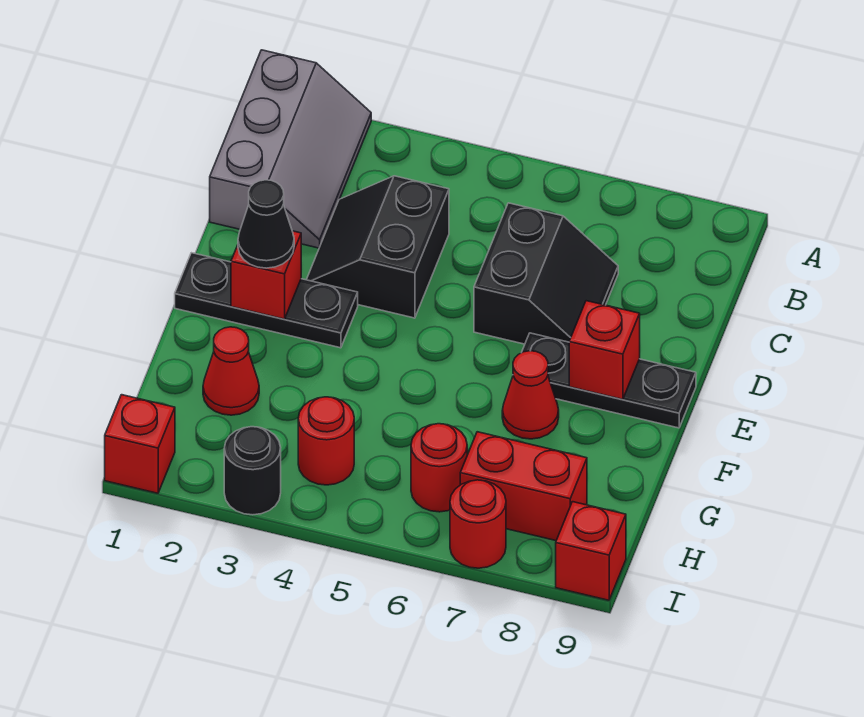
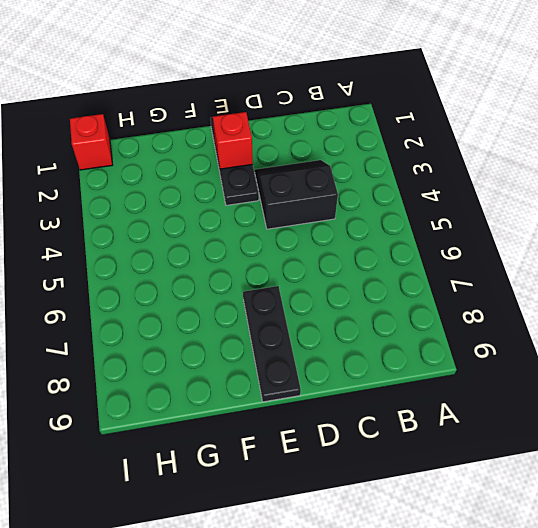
none -> grey 2x3 slope [210,50,371,248]
none -> black 2x2 slope [474,203,618,344]
none -> red 1x1 cone [502,351,559,439]

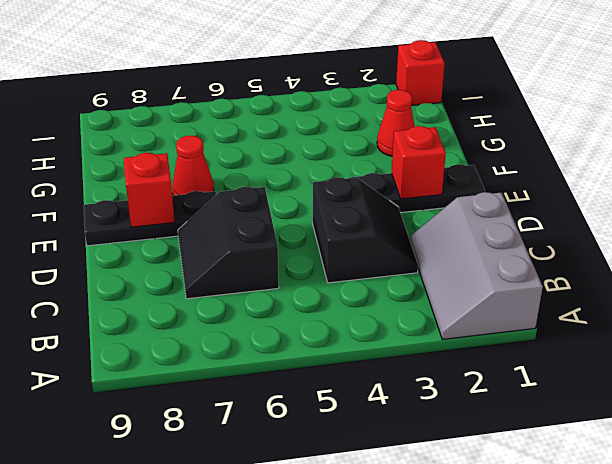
none -> red 1x1 round brick [298,397,354,485]
none -> red 1x1 round brick [411,424,467,512]
none -> red 1x2 brick [460,432,587,541]

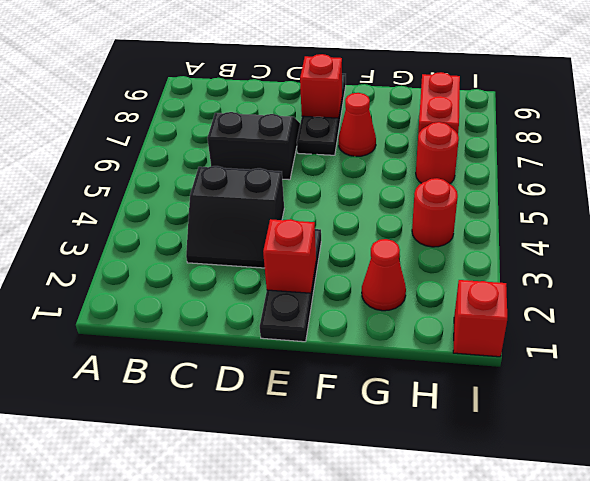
none -> grey 2x3 slope [210,50,371,248]
none -> black 1x1 round brick [224,427,281,515]
none -> red 1x1 round brick [450,480,506,568]

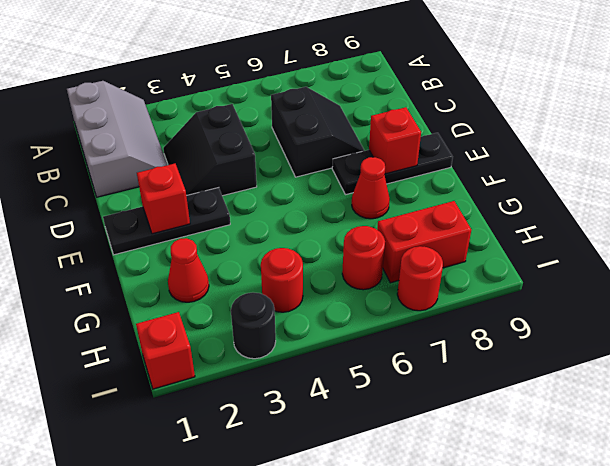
none -> red 1x1 brick [556,502,626,600]
none -> black 1x1 cone [238,180,294,268]

